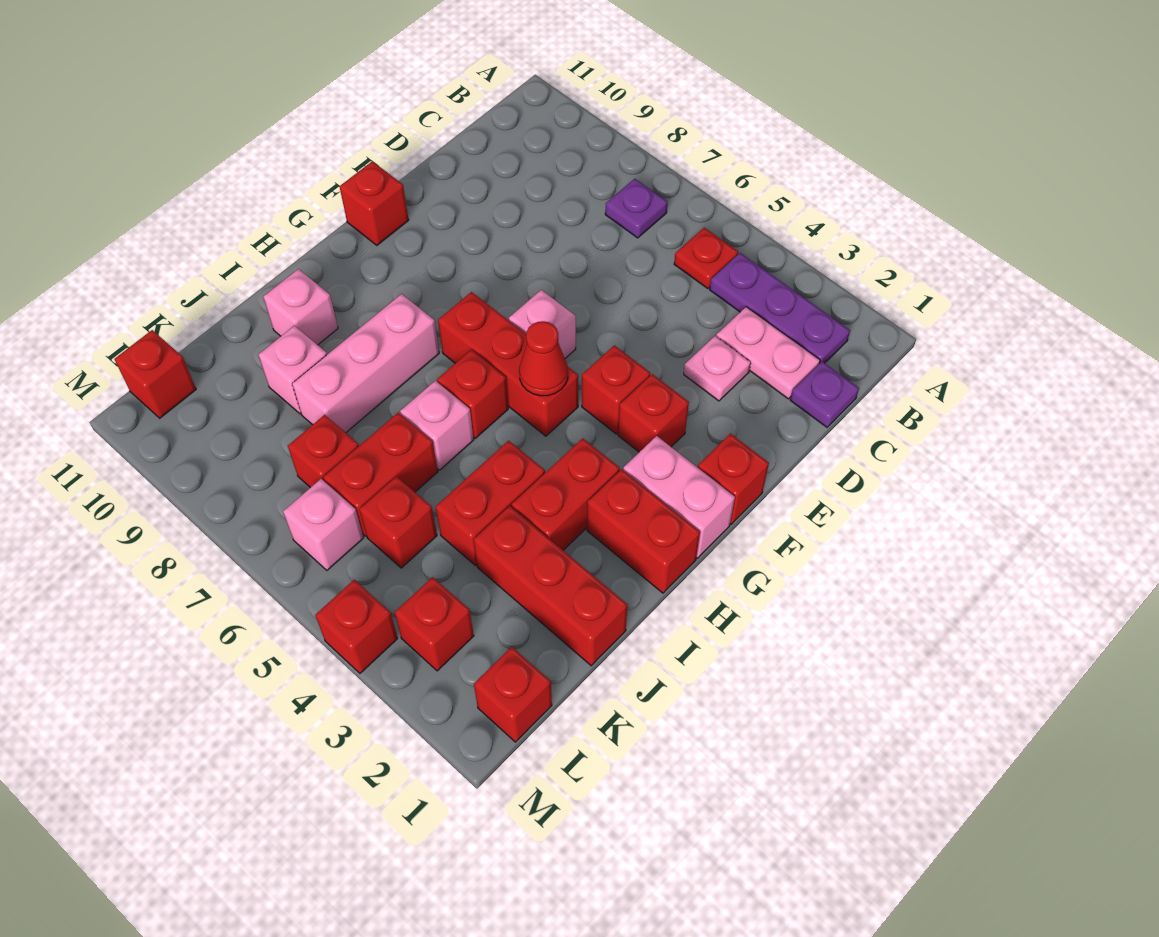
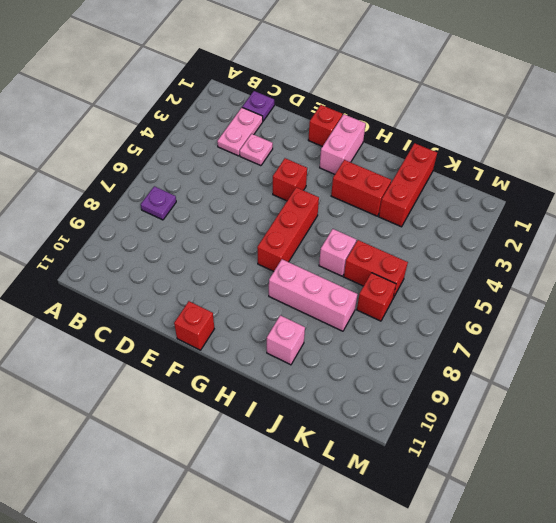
none -> purple 1x3 plate [710,253,850,364]
none -> red 1x1 plate [674,228,738,289]
none -> red 1x1 brick [618,374,689,452]
none -> pink 1x1 brick [509,290,576,358]

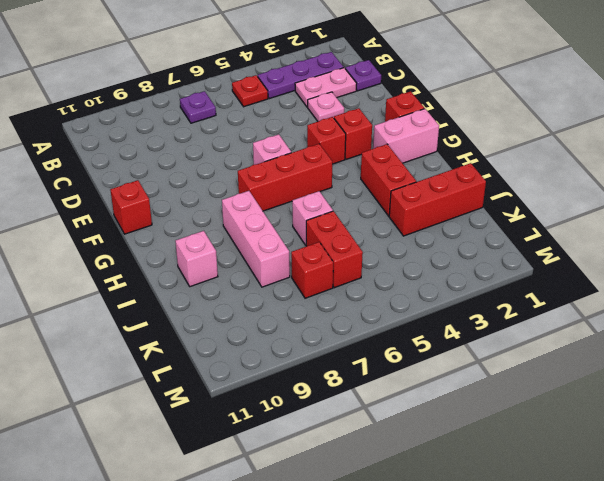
none -> red 1x2 brick [587,469,700,593]
none -> red 1x1 brick [437,350,508,438]
none -> red 1x2 brick [436,441,545,566]
none -> pink 1x1 brick [258,326,327,414]

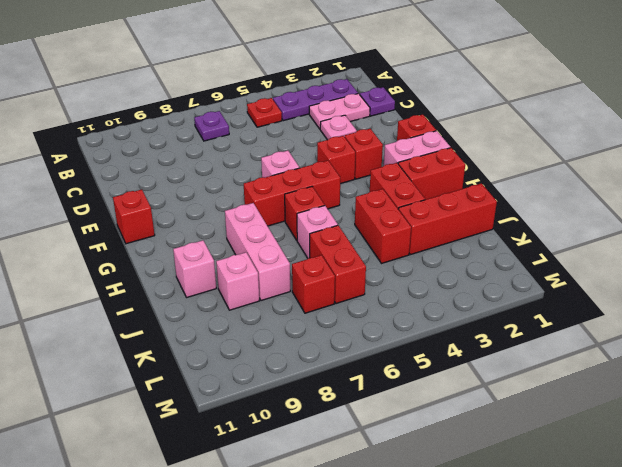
none -> red 1x1 brick [359,476,437,568]
none -> red 1x1 brick [474,647,552,742]
none -> red 1x1 brick [395,577,474,671]
none -> pink 1x1 brick [283,479,363,570]

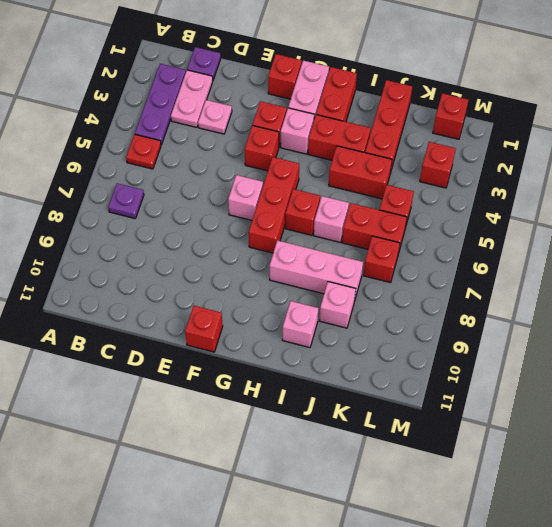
pink 1x1 brick [281,108,314,154] -> pink 1x1 brick moved to [283,479,363,570]
none -> red 1x1 brick [115,330,196,418]
none -> red 1x1 brick [315,580,398,673]
none -> red 1x1 cone [519,321,568,396]

